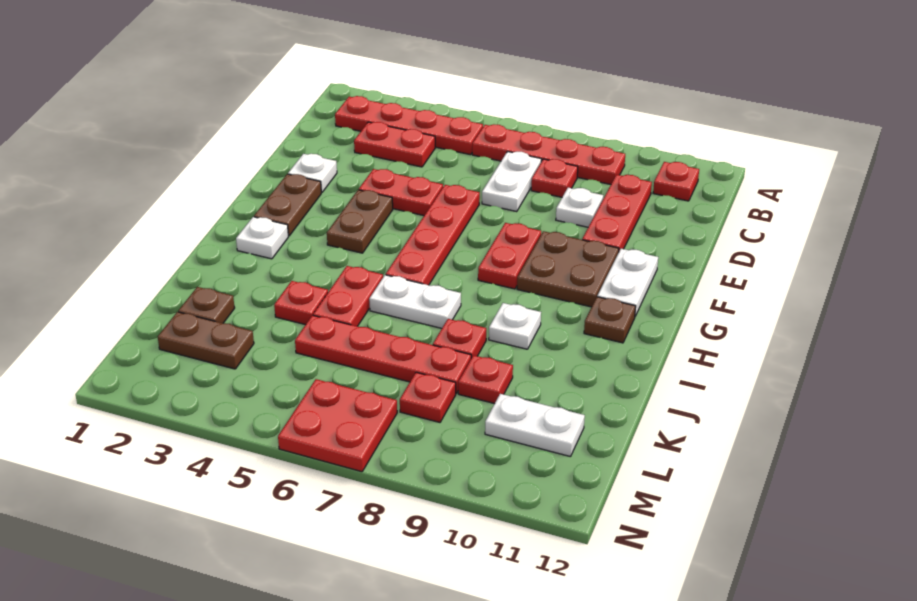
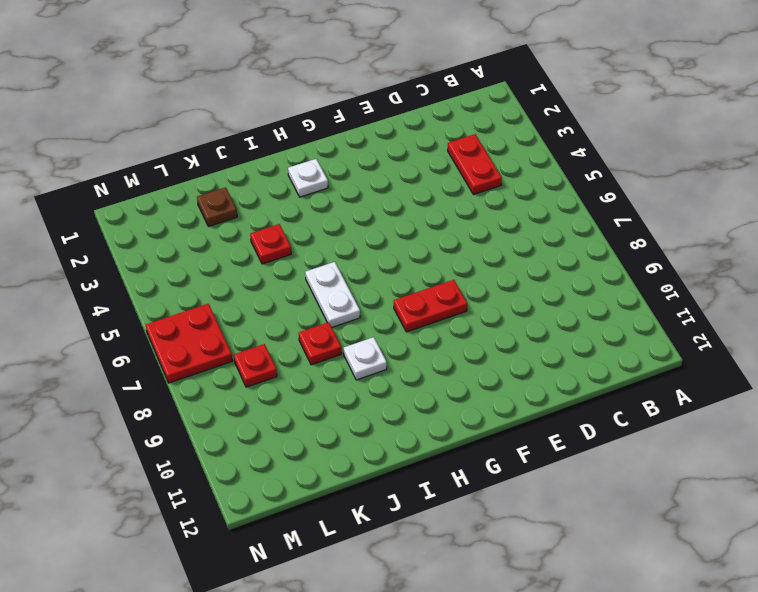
none -> red 1x4 plate [335,96,483,155]
none -> red 1x4 plate [472,124,625,184]
none -> red 1x1 plate [653,162,699,201]
none -> white 1x2 plate [482,152,541,211]

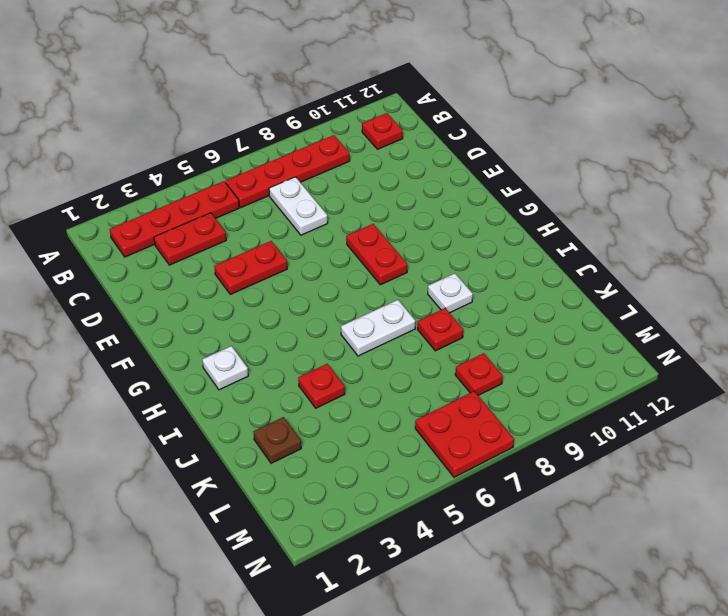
none -> red 1x1 plate [531,159,578,197]
none -> red 1x3 plate [582,175,652,251]
none -> white 1x1 plate [556,188,603,227]
none -> white 1x1 plate [288,154,337,193]

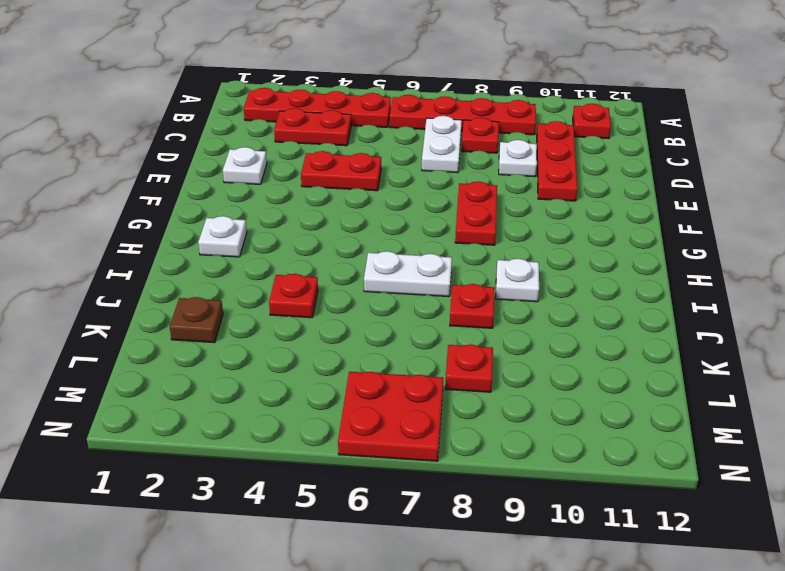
none -> red 1x4 plate [386,185,480,285]
none -> brown 1x2 plate [254,174,321,236]
none -> brown 1x2 plate [327,190,393,253]
none -> brown 2x2 plate [517,231,619,307]

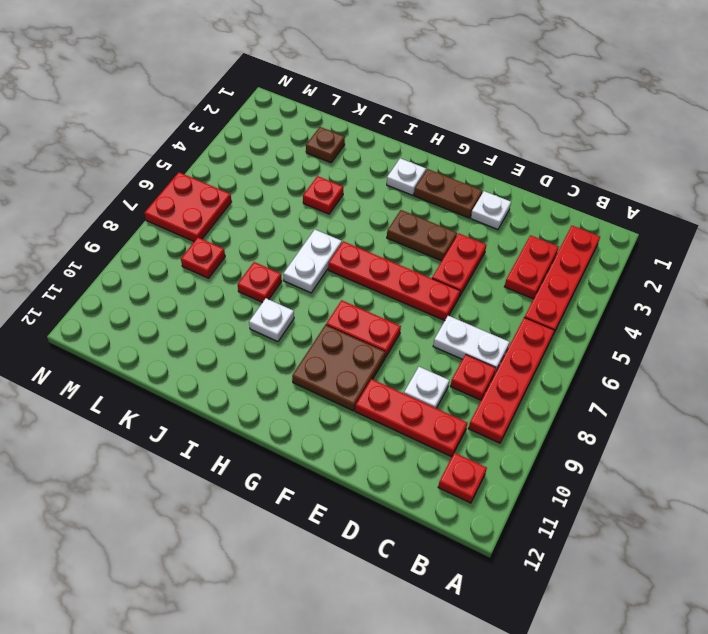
none -> white 1x2 plate [597,249,658,316]
none -> brown 1x1 plate [584,297,636,343]
none -> red 1x2 plate [313,266,383,326]
none -> red 1x4 plate [295,315,471,393]

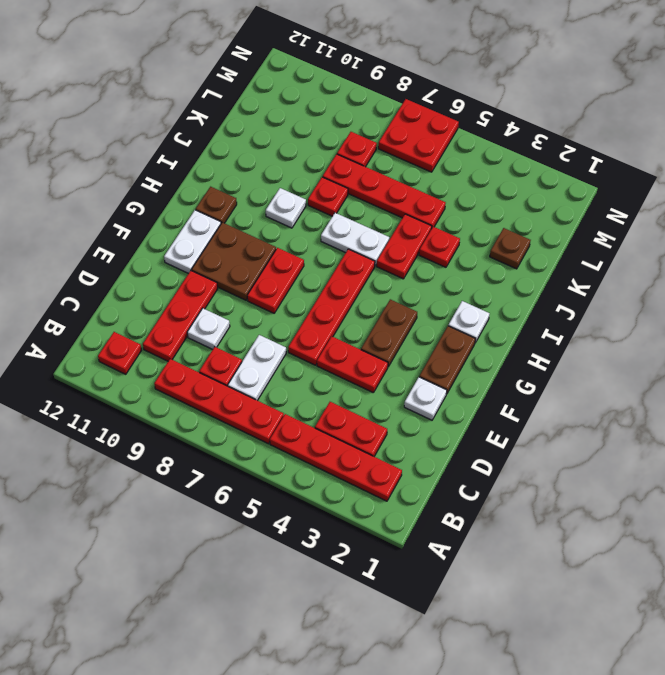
none -> red 1x1 plate [458,355,513,404]
none -> brown 1x2 plate [158,312,254,369]
none -> white 1x2 plate [485,394,585,457]

